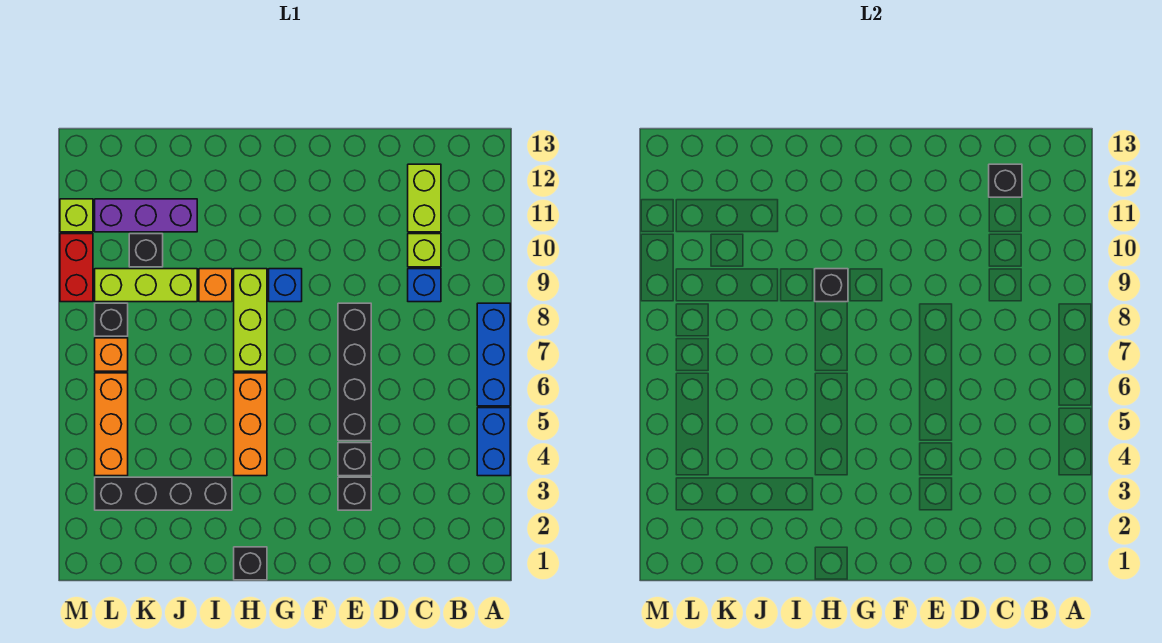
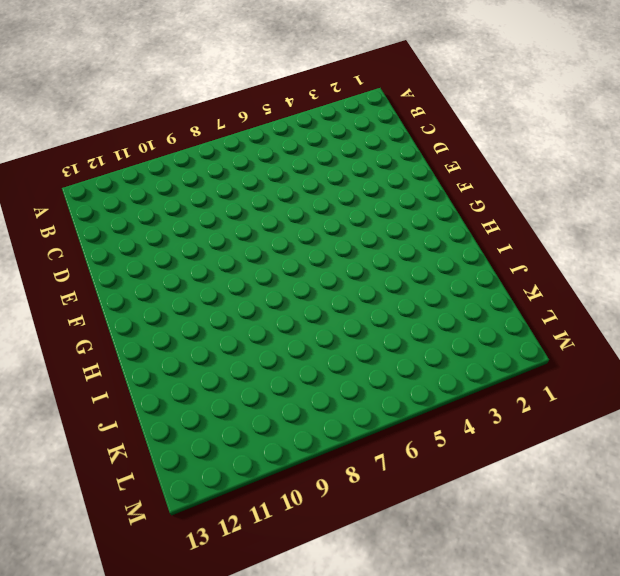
none -> blue 1x2 brick [477,408,510,476]
none -> blue 1x3 brick [477,303,510,406]
none -> blue 1x1 brick [408,269,441,302]

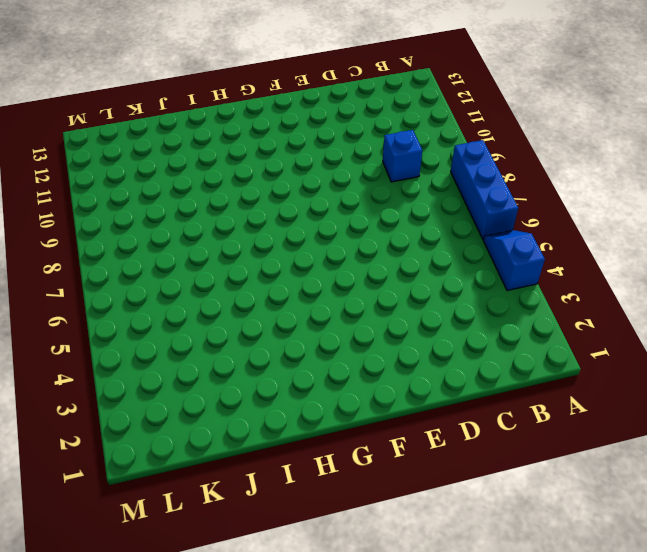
blue 1x2 slope [483,230,545,291] -> blue 1x2 brick [477,408,510,476]
none -> lime 1x1 brick [408,234,441,267]
none -> lime 1x2 brick [408,164,441,232]
none -> black 1x1 brick [338,477,371,510]

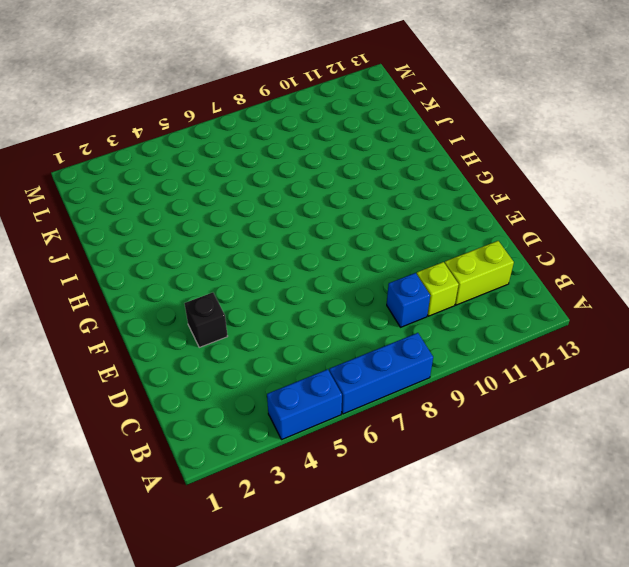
none -> black 1x1 brick [338,443,371,476]
none -> black 1x4 brick [338,303,371,441]
none -> blue 1x1 brick [269,269,302,302]

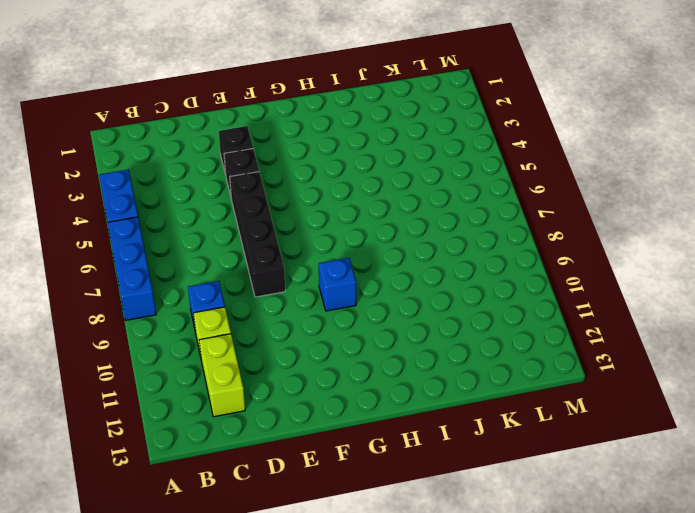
none -> black 1x1 brick [234,547,267,580]
none -> orange 1x3 brick [234,373,267,476]
none -> lime 1x3 brick [234,269,267,371]

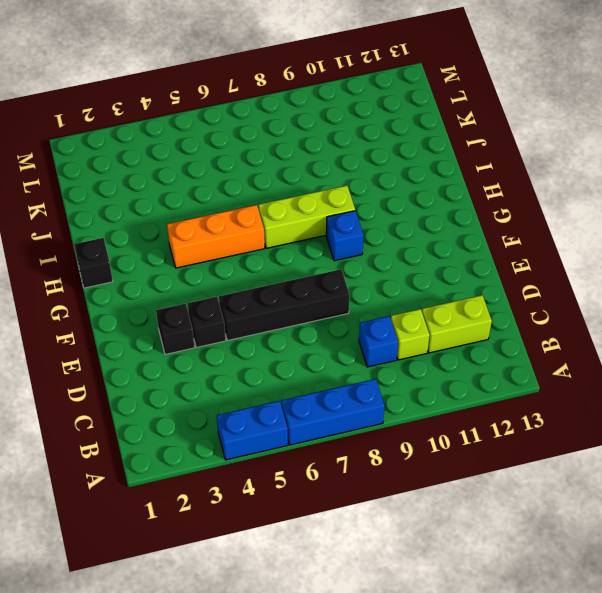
none -> black 1x4 brick [95,477,232,510]
none -> orange 1x1 brick [199,269,232,302]
none -> lime 1x3 brick [95,269,197,302]

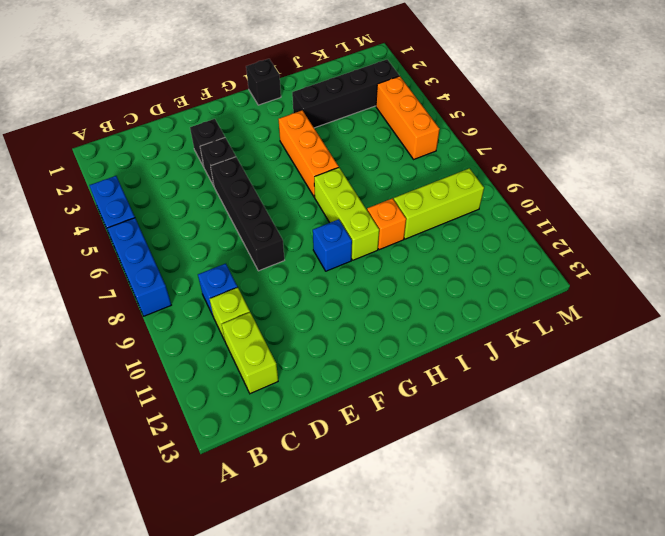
none -> purple 1x3 brick [95,199,197,232]
none -> black 1x1 brick [129,234,163,267]
none -> orange 1x1 brick [95,338,128,371]

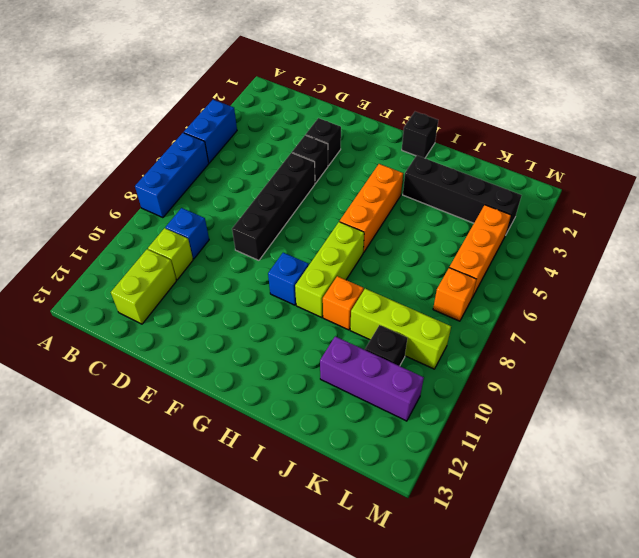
none -> black 1x1 brick [95,303,128,336]
none -> red 1x2 brick [60,234,93,302]
none -> lime 1x1 brick [60,199,93,232]

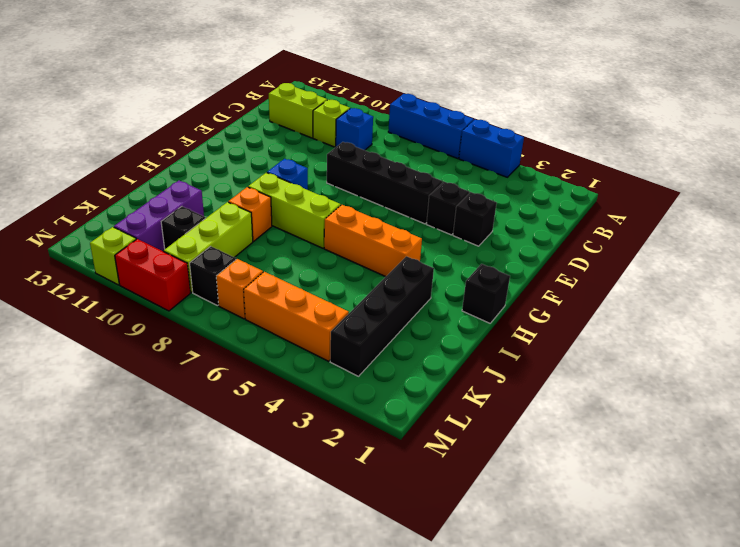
none -> black 1x1 brick [989,164,1022,197]
none -> black 1x1 brick [815,269,848,302]

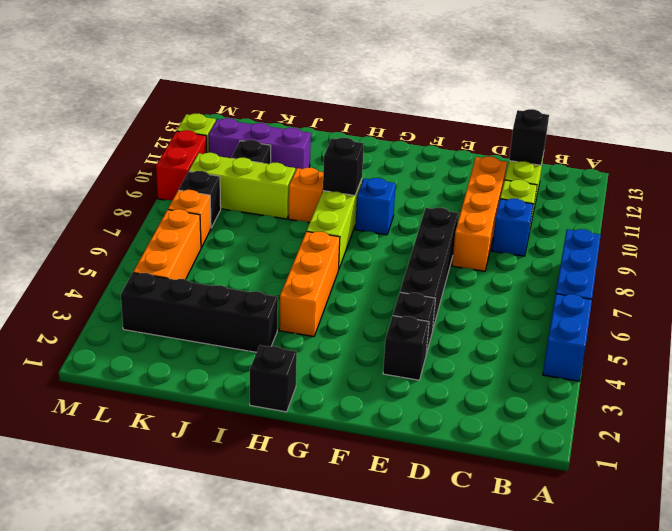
orange 1x4 brick [452,156,507,271] -> none

